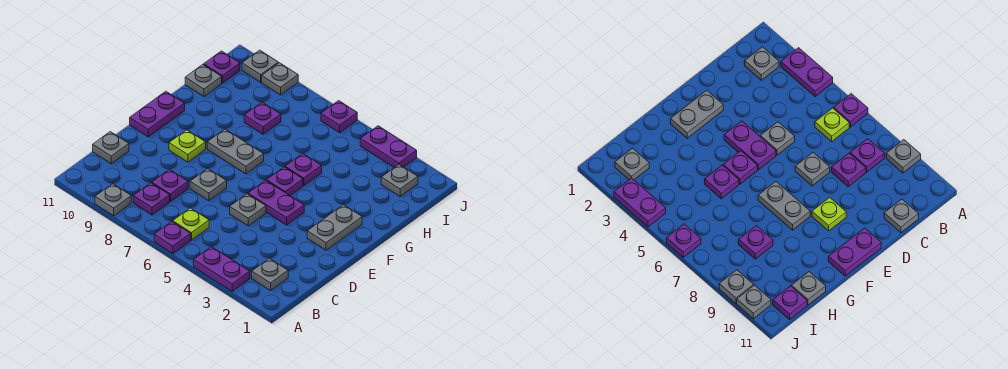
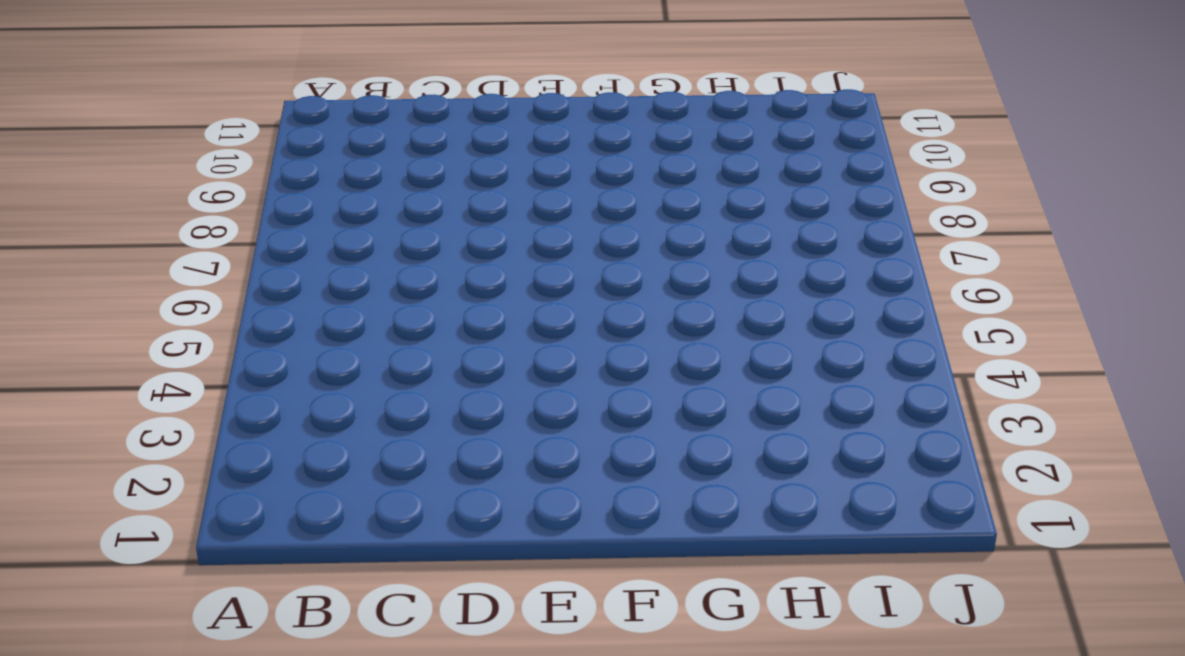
none -> purple 1x2 plate [194,247,250,291]
none -> purple 1x1 plate [154,222,191,254]
none -> grey 1x1 plate [95,184,131,216]

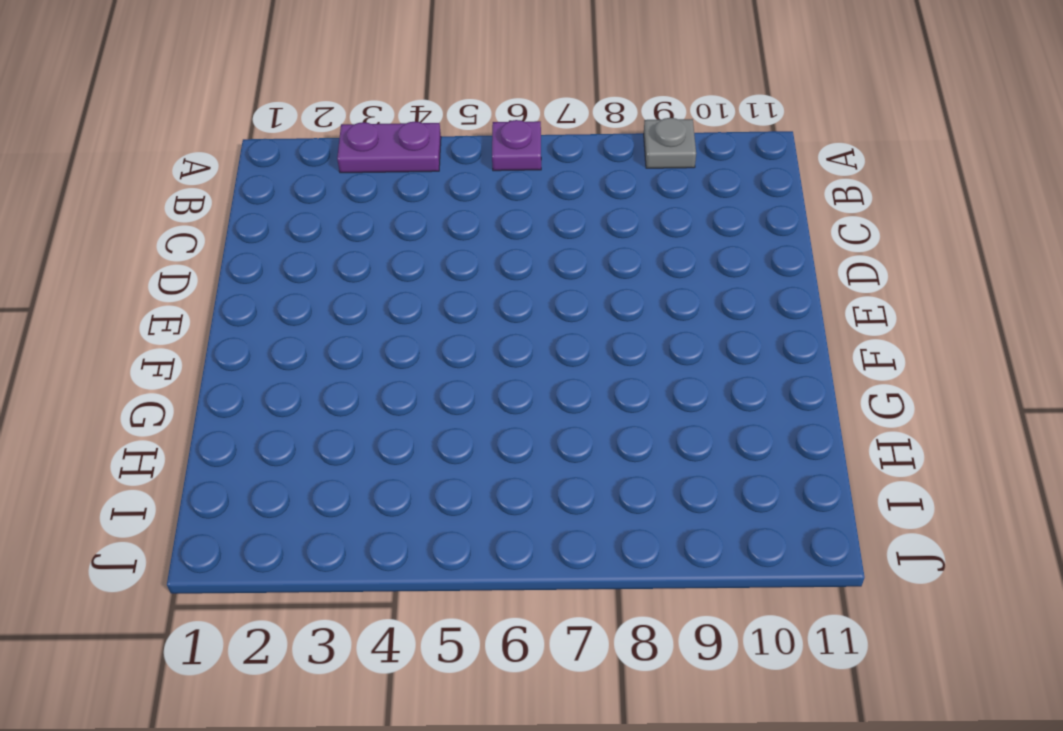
none -> grey 1x1 plate [252,258,288,291]
none -> lime 1x1 plate [173,208,209,240]
none -> purple 1x1 plate [133,183,170,215]

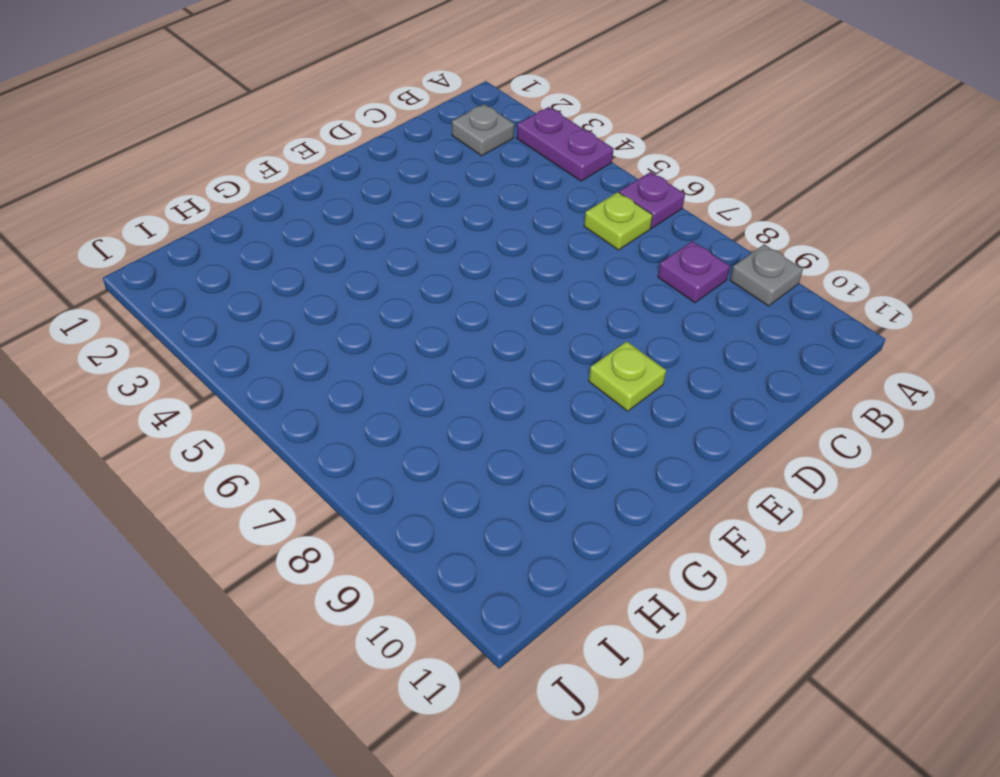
none -> purple 1x1 plate [152,169,188,202]
none -> grey 1x1 plate [93,132,129,164]
none -> grey 1x1 plate [230,194,266,226]

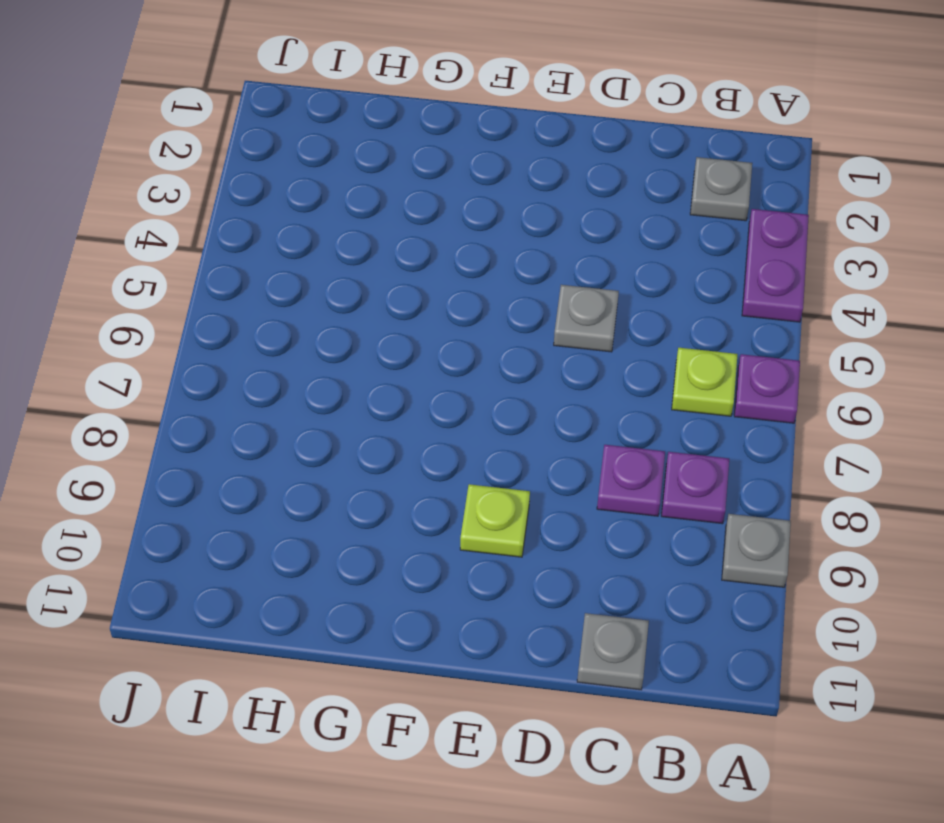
none -> grey 1x1 plate [190,169,227,201]
none -> grey 1x2 plate [307,205,362,250]
none -> purple 1x2 plate [248,180,304,225]

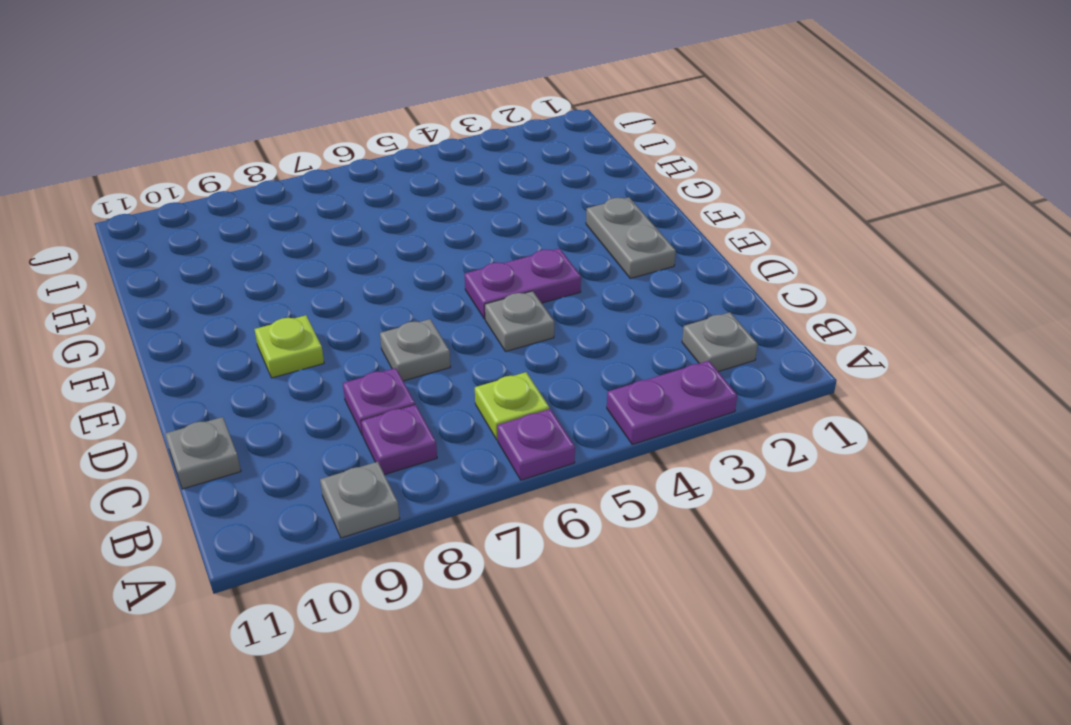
none -> purple 1x2 plate [130,91,185,137]
none -> purple 1x1 plate [267,167,303,196]
none -> grey 1x2 plate [207,129,264,174]

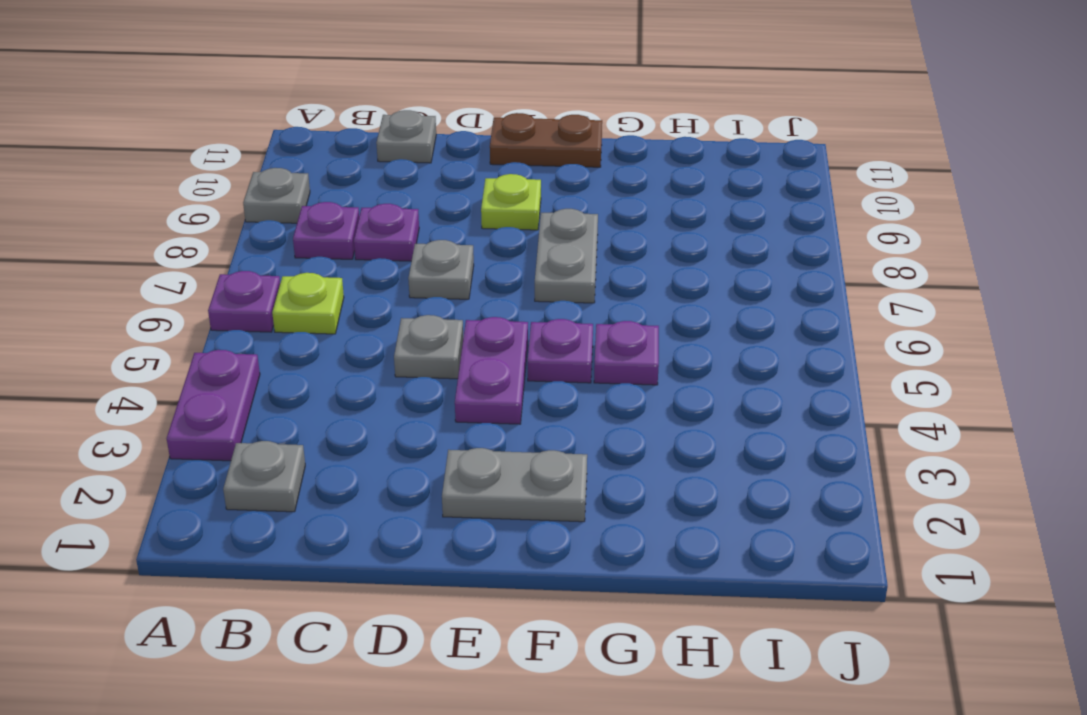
brown 1x2 plate [490,113,602,167] -> purple 1x2 plate [130,91,185,137]
none -> purple 1x1 plate [244,102,281,134]
none -> grey 1x1 plate [185,65,222,97]
none -> grey 1x1 plate [381,165,418,196]

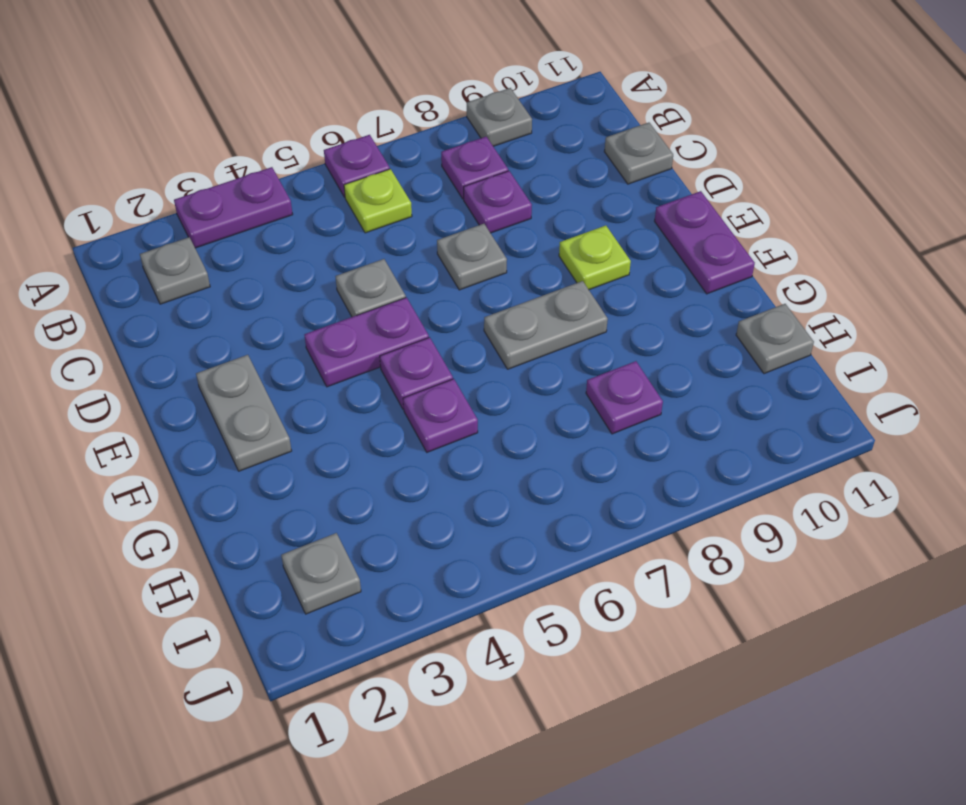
none -> purple 1x1 plate [204,51,240,83]
none -> purple 1x2 plate [360,126,417,168]
none -> purple 1x1 plate [321,101,357,133]

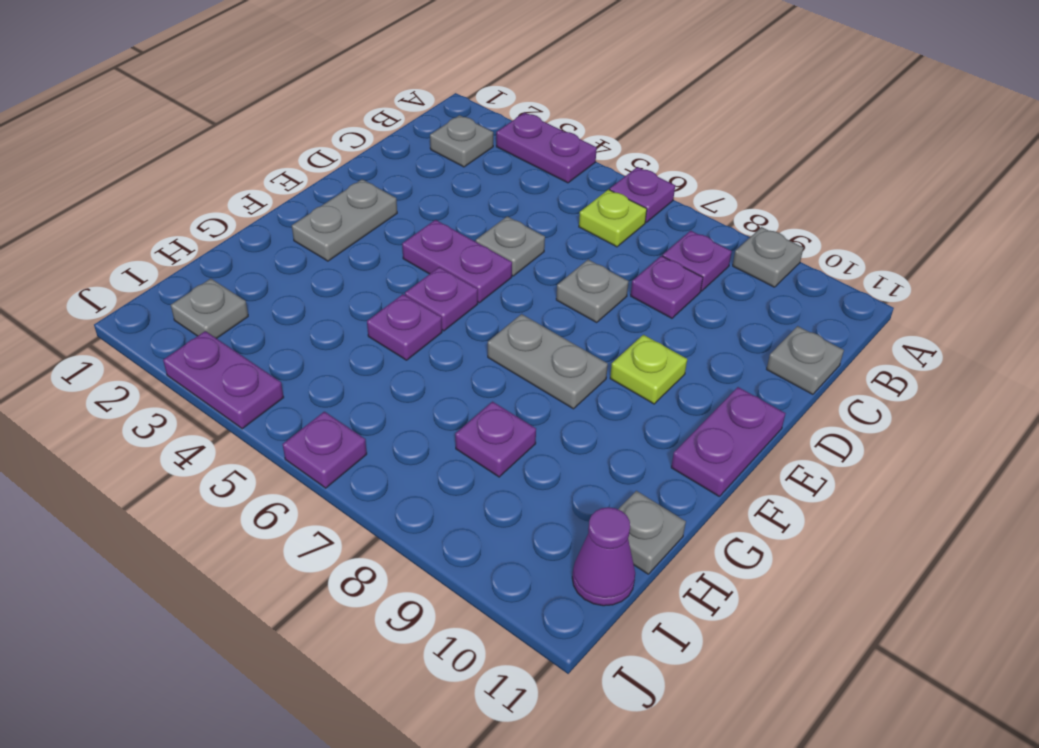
purple 1x1 cone [572,507,635,606] -> purple 1x1 plate [204,51,240,83]
none -> grey 1x1 plate [262,63,298,95]
none -> grey 1x1 plate [242,50,278,82]

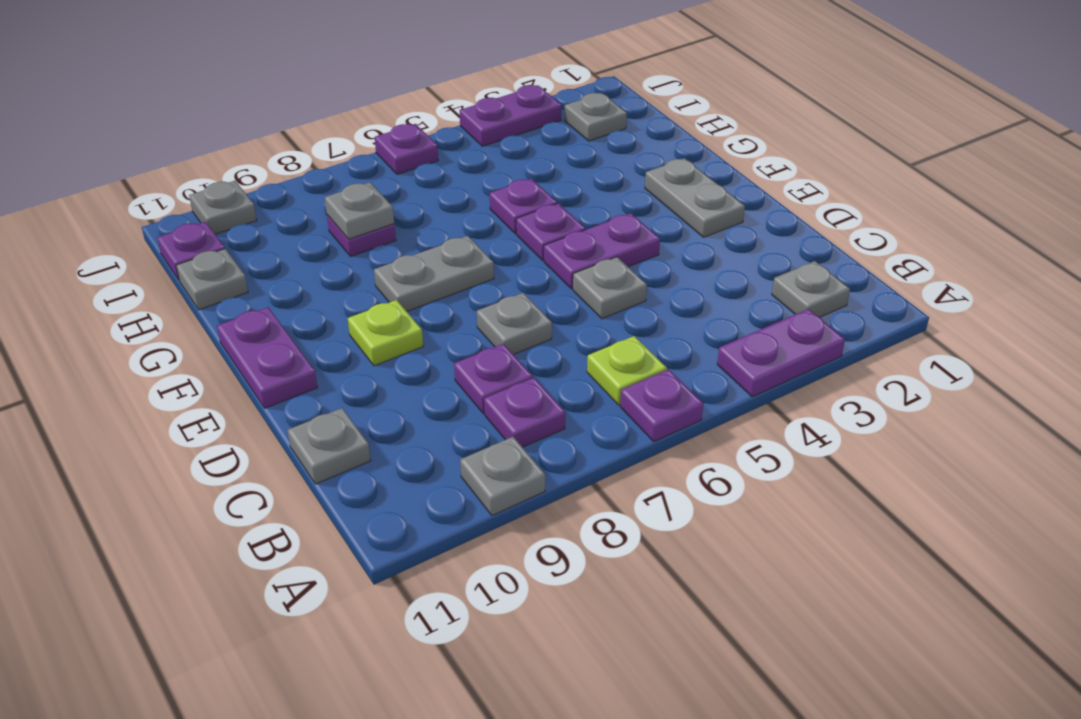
grey 1x1 plate [325,182,394,239] -> grey 1x1 plate moved to [262,63,298,95]

